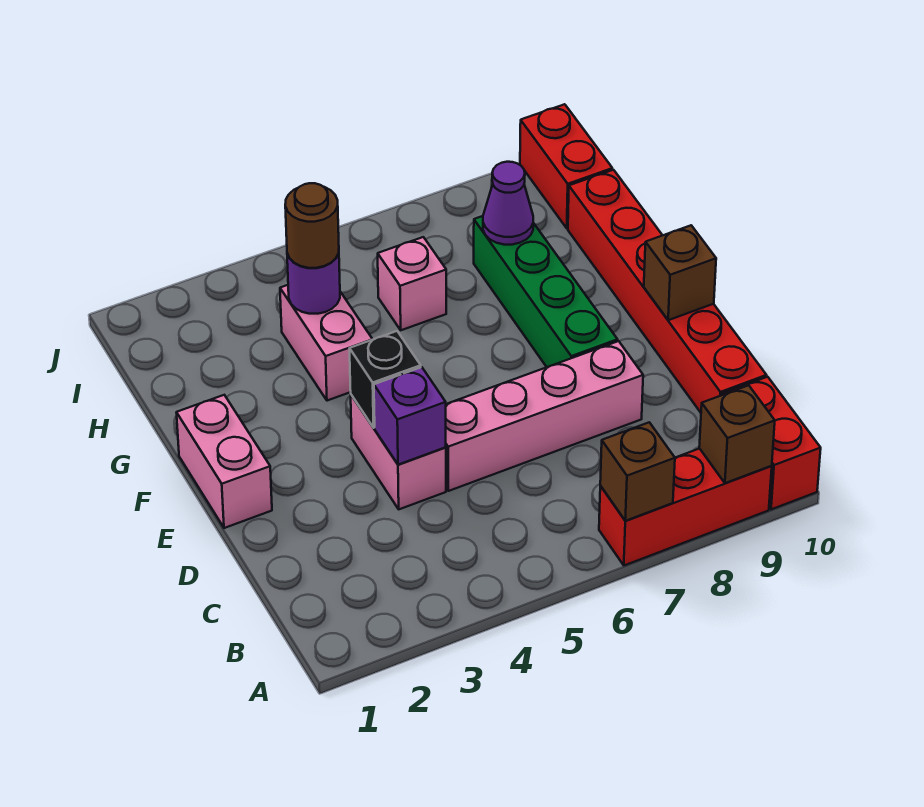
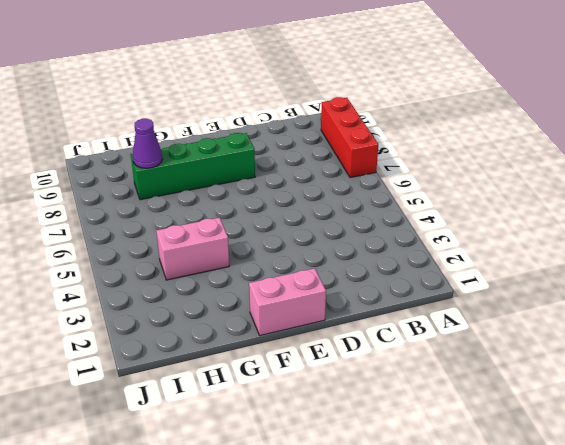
none -> red 1x2 brick [722,377,821,509]
none -> red 1x6 brick [568,170,766,413]
none -> pink 1x2 brick [351,395,446,509]

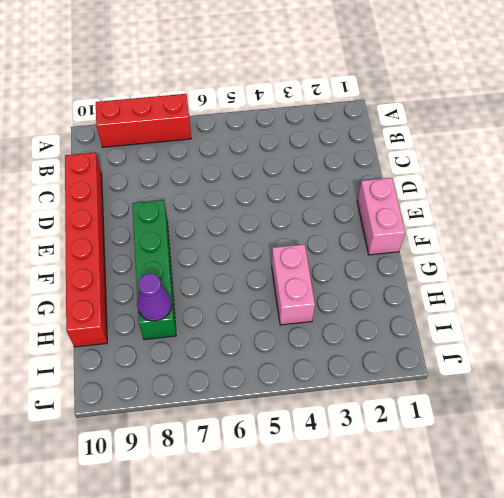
none -> red 1x2 brick [722,377,821,509]
none -> pink 1x2 brick [351,395,446,509]
none -> pink 1x4 brick [446,341,643,491]

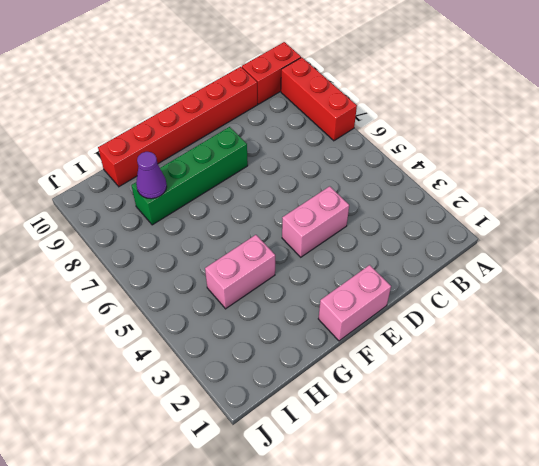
none -> pink 1x4 brick [446,341,643,491]
none -> pink 1x1 brick [378,237,446,330]
none -> red 1x2 brick [520,104,612,228]

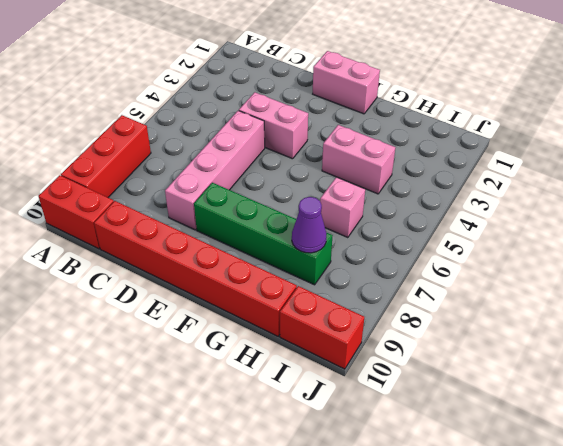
none -> brown 1x1 brick [600,422,675,521]
none -> brown 1x1 brick [699,385,775,483]
none -> purple 1x1 brick [374,367,446,465]

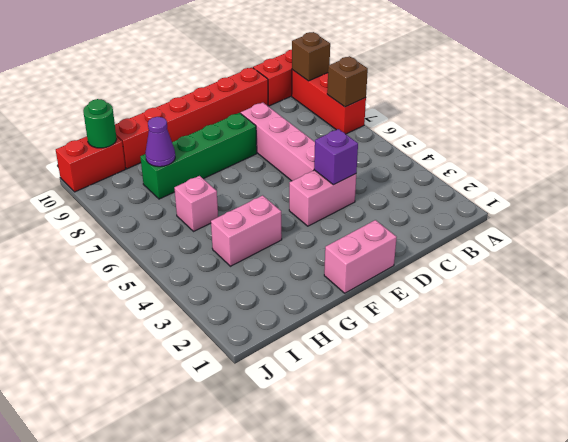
green 1x1 round brick [83,99,117,148] -> none
none -> black 1x1 brick [350,331,421,428]
none -> brown 1x1 brick [644,225,716,320]
none -> purple 1x1 round brick [287,253,340,314]

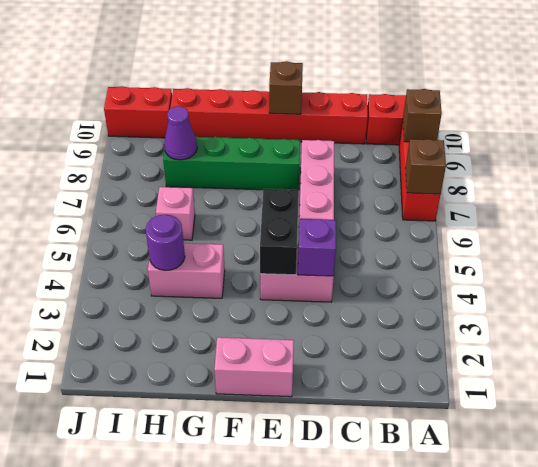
black 1x2 brick [260,189,299,275] -> black 1x1 brick [350,331,421,428]
none -> brown 1x1 round brick [285,183,339,268]

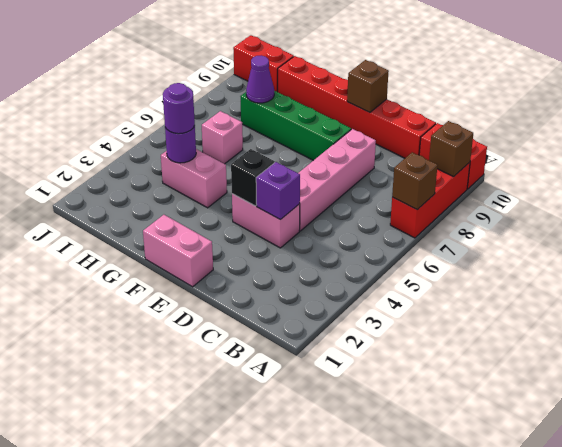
purple 1x1 round brick [163,83,195,134] -> brown 1x1 round brick [285,183,339,268]

